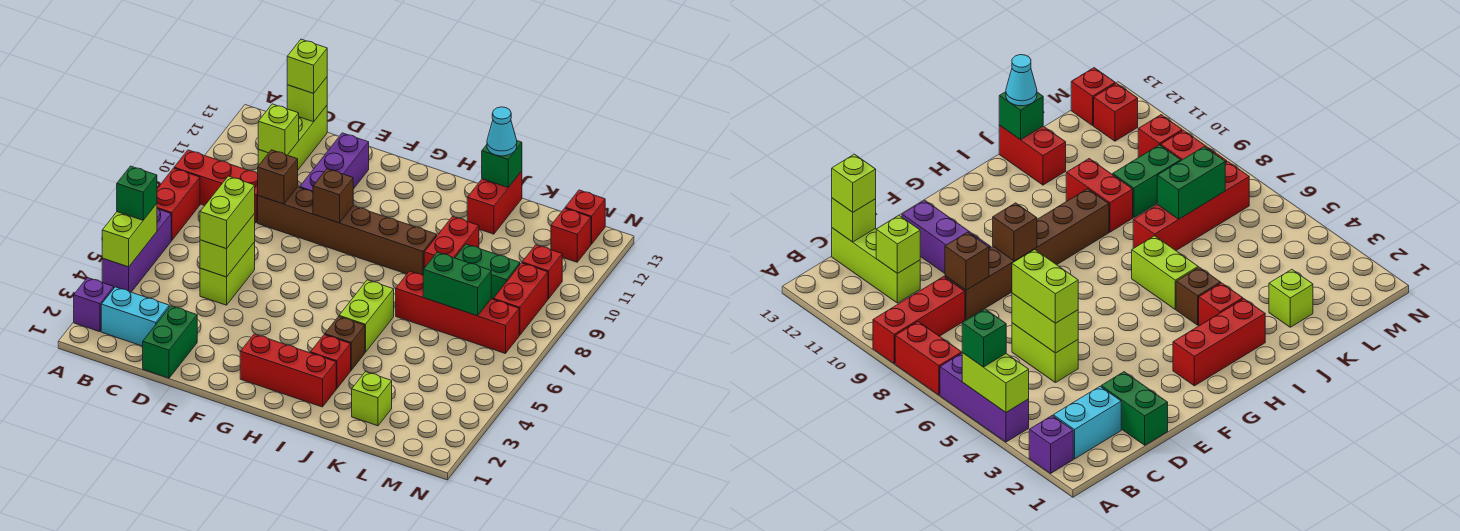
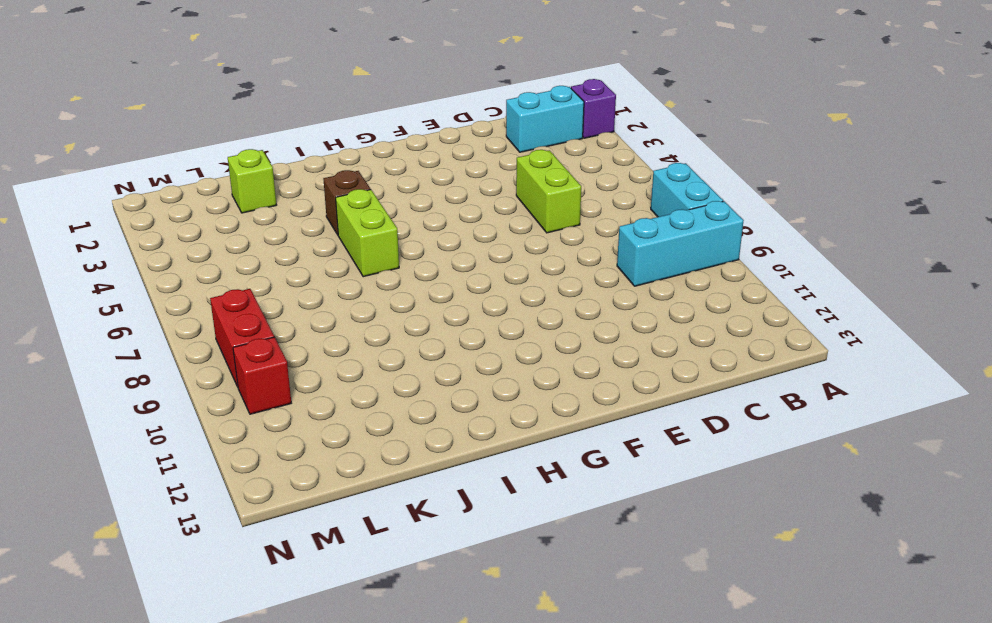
cyan 1x2 brick [651,163,723,217] -> red 1x2 brick [157,168,200,241]
cyan 1x3 brick [617,201,744,286] -> red 1x3 brick [174,150,258,223]
none -> purple 1x3 brick [102,208,171,292]
none -> lime 1x3 brick [258,106,327,169]
none -> green 1x2 brick [143,306,197,378]
none -> brown 1x6 brick [258,187,437,275]

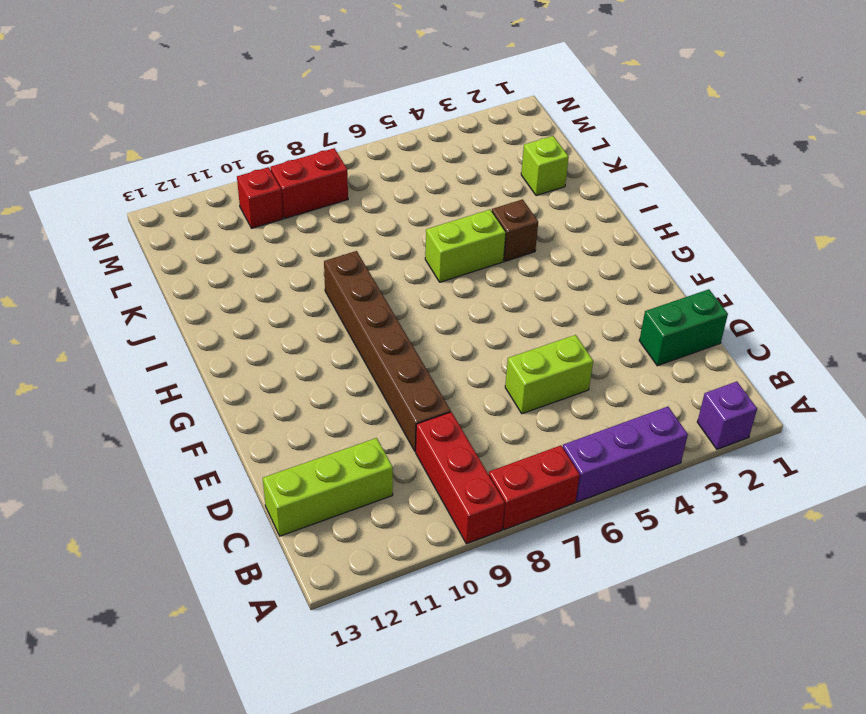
none -> cyan 1x2 brick [101,287,169,346]
none -> purple 1x3 brick [300,133,369,192]
none -> red 1x3 brick [240,334,336,407]
none -> red 1x1 brick [310,335,351,389]

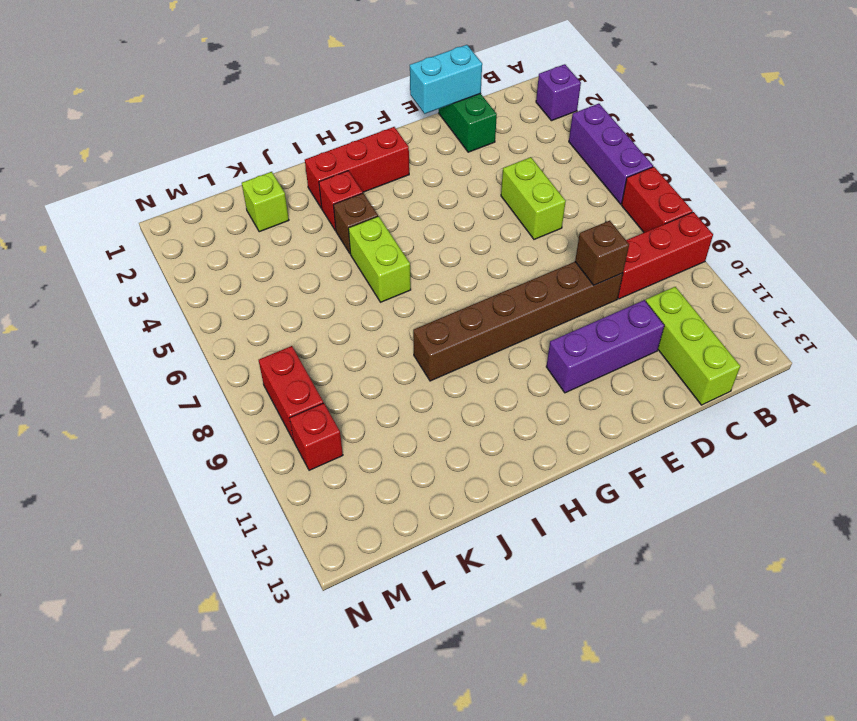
cyan 1x2 brick [410,45,482,114] -> cyan 1x2 brick moved to [101,287,169,346]
purple 1x3 brick [546,300,664,393] -> purple 1x3 brick turned to [300,133,369,192]
none -> red 1x4 brick [396,271,519,354]
none -> red 1x2 brick [424,217,479,268]
none -> red 1x2 brick [467,171,522,234]
none -> green 1x2 brick [455,244,520,299]

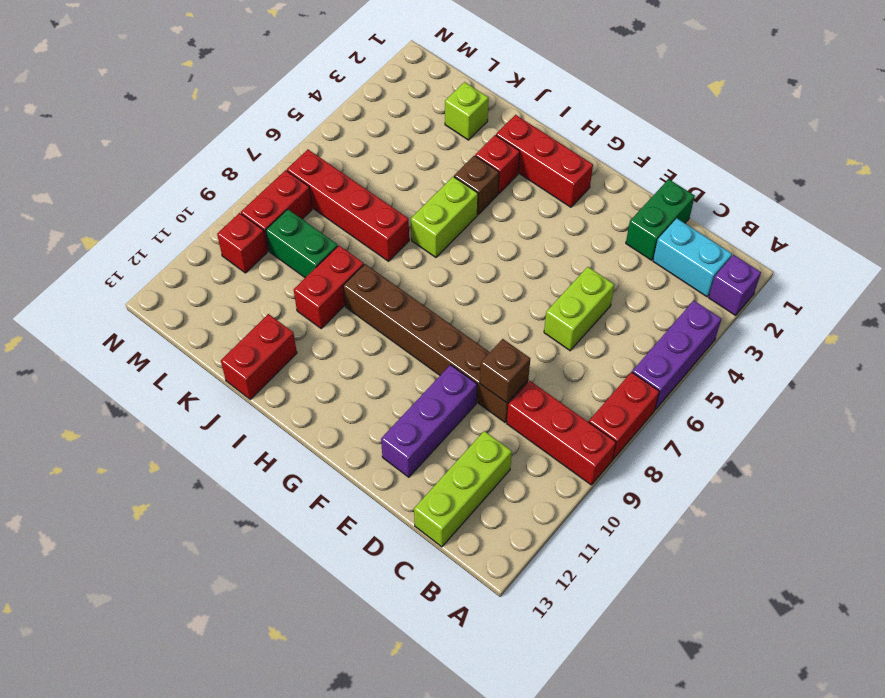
none -> red 1x1 brick [551,208,591,262]
none -> red 1x1 brick [565,190,605,244]
none -> lime 1x2 brick [102,204,157,267]
none -> lime 1x1 brick [258,104,299,155]

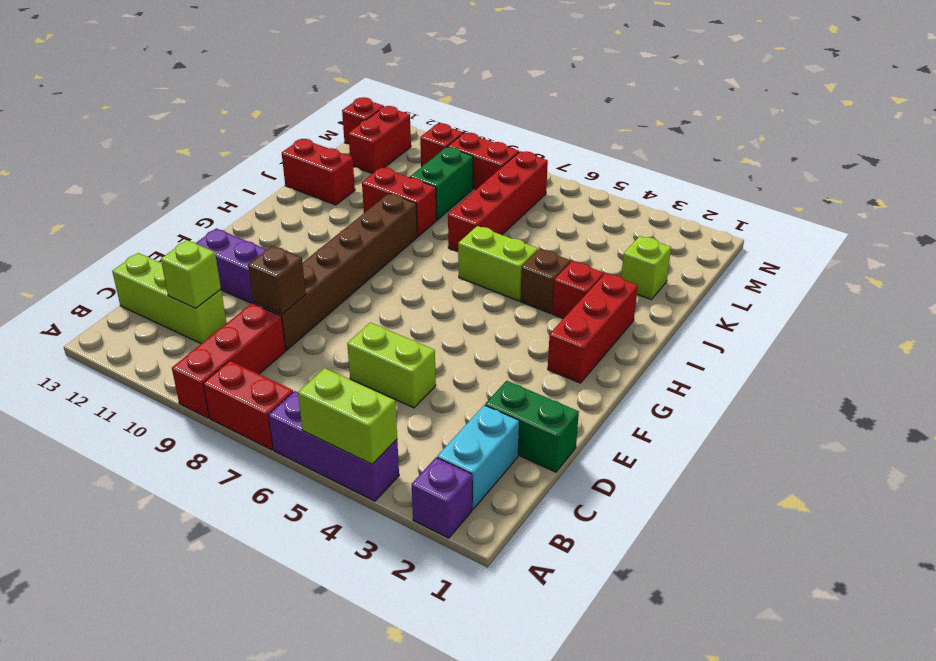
red 1x2 brick [348,106,411,174] -> red 1x1 brick [551,208,591,262]
none -> lime 1x1 brick [287,77,327,122]
none -> lime 1x2 brick [200,214,255,277]
none -> brown 1x1 brick [313,169,353,223]
none -> green 1x1 brick [482,141,522,187]

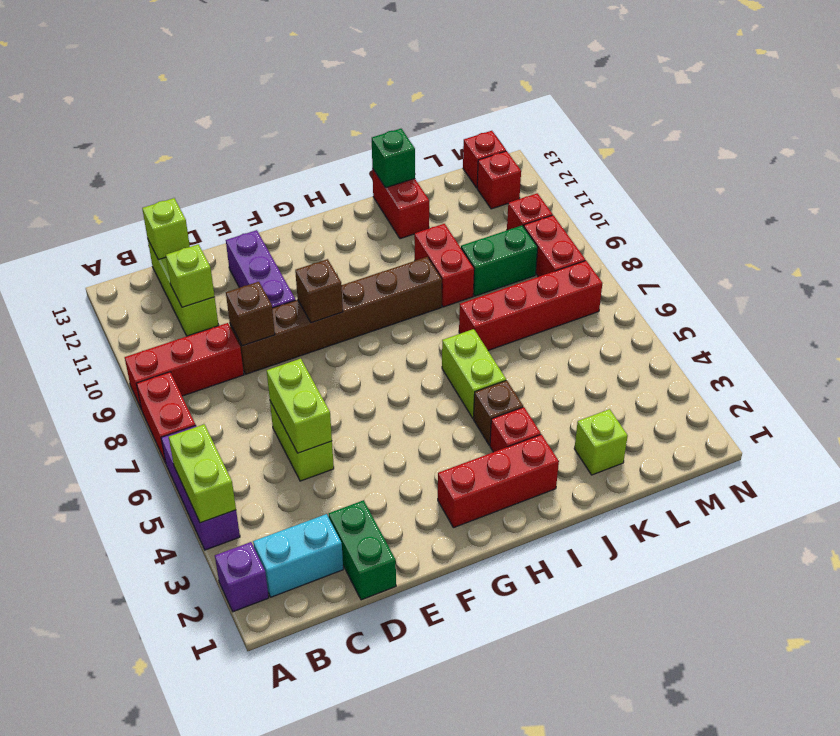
none -> green 1x2 brick [423,252,491,316]
none -> green 1x1 brick [117,166,157,220]
none -> lime 1x1 brick [287,39,327,93]
none -> lime 1x2 brick [200,176,255,249]

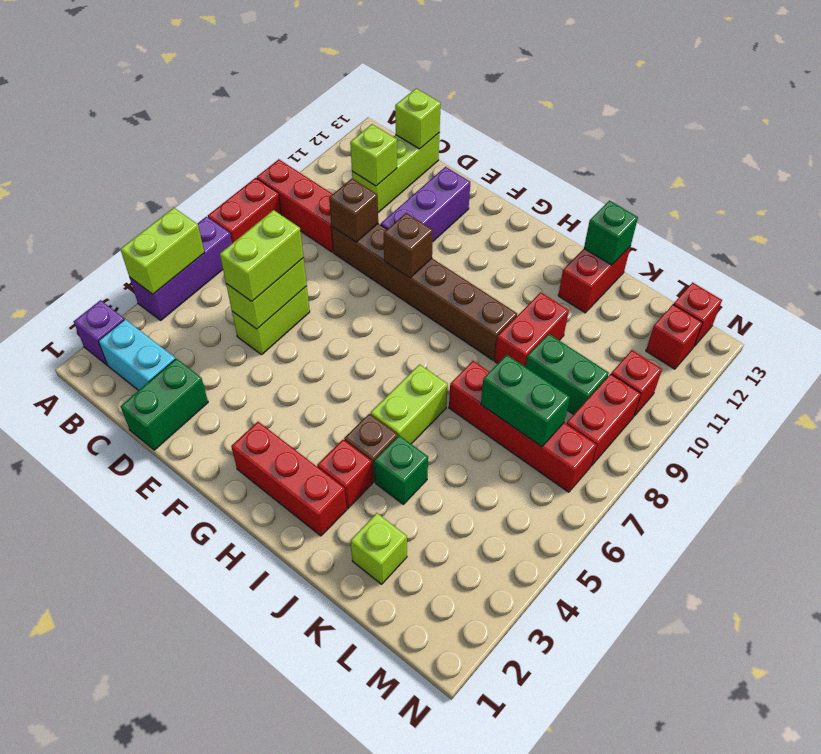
green 1x1 brick [374,436,428,504] -> green 1x1 brick moved to [117,166,157,220]
none -> lime 1x1 brick [287,39,327,93]
none -> cyan 1x1 cone [487,107,517,156]

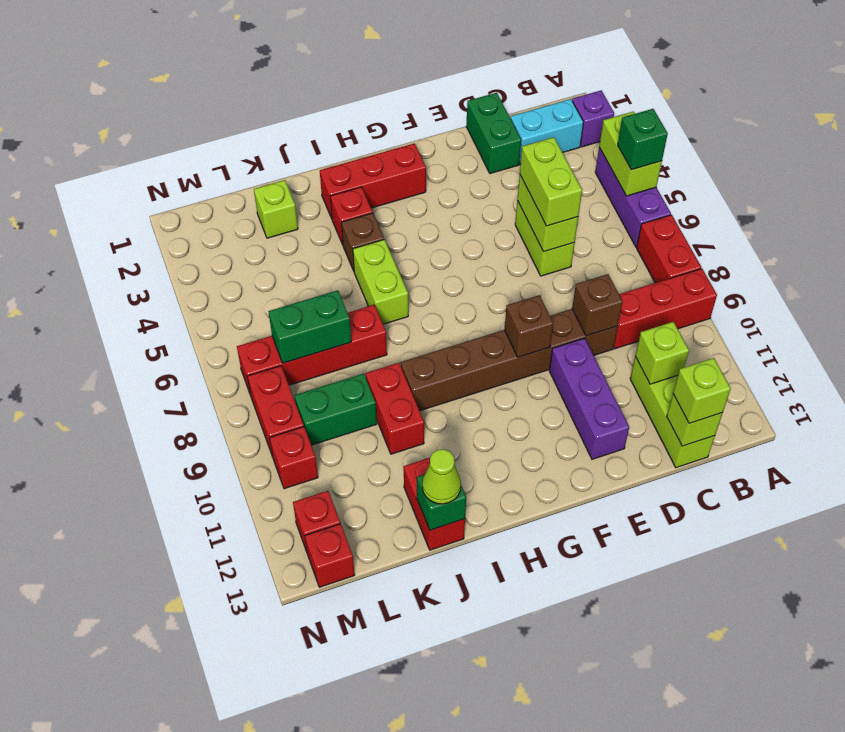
lime 1x1 cone [422,449,461,504] -> cyan 1x1 cone [487,107,517,156]

